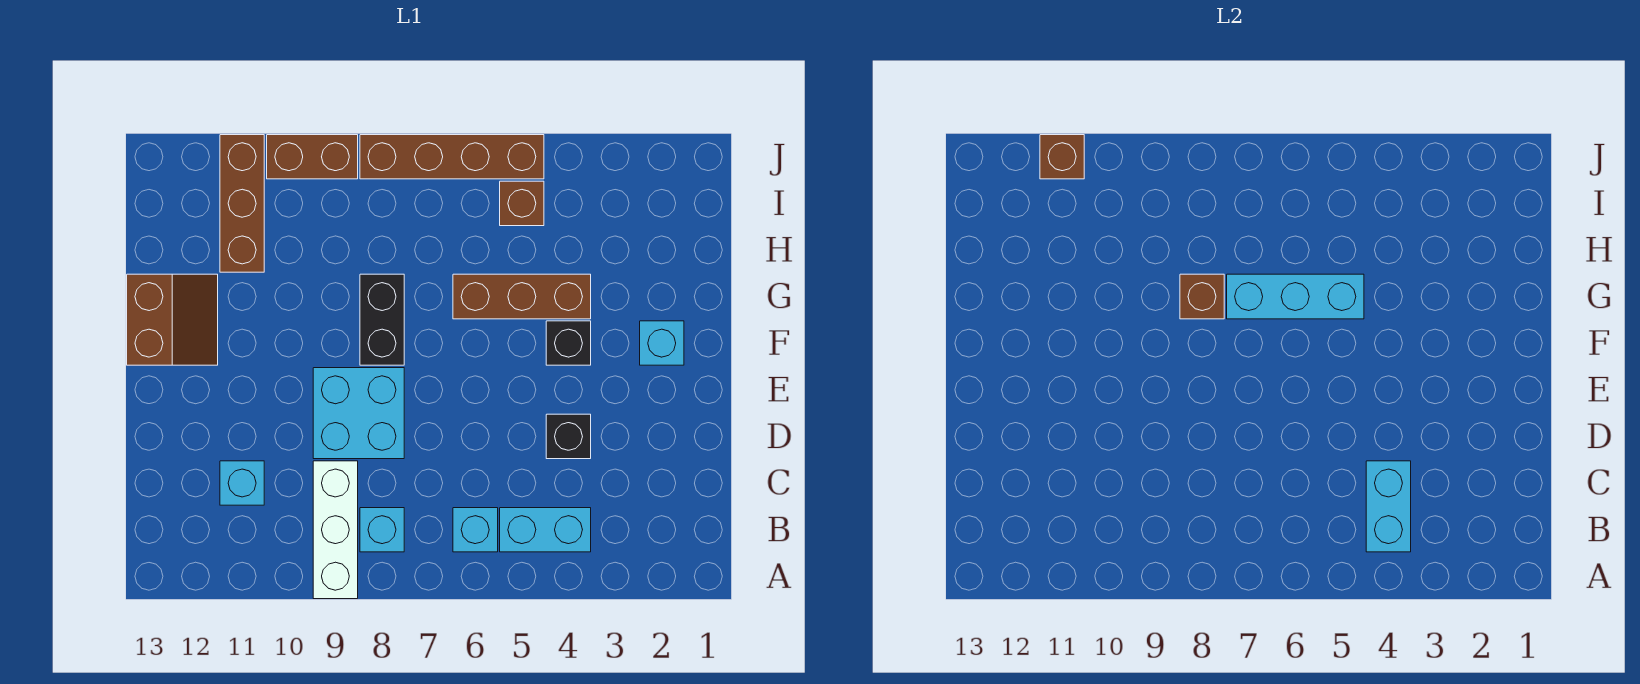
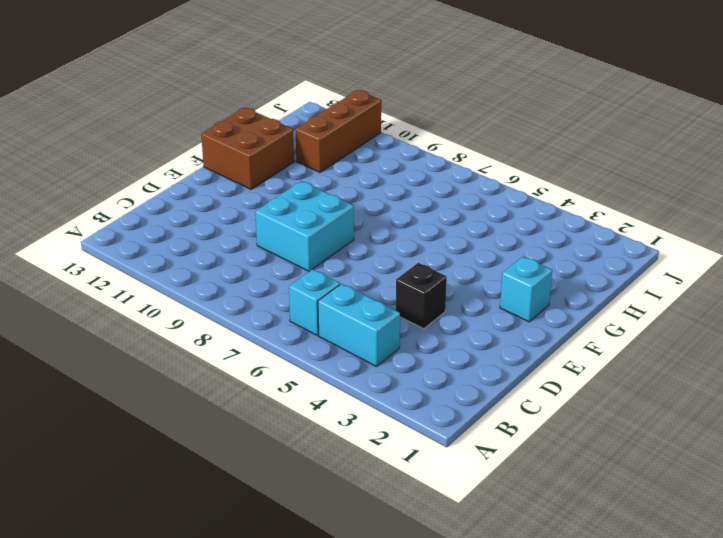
brown 2x2 brick [201,108,294,189] -> brown 2x2 slope [127,274,218,365]
none -> white 1x3 brick [313,461,358,599]
none -> cyan 1x1 brick [360,508,404,552]
none -> cyan 1x1 brick [220,461,264,505]

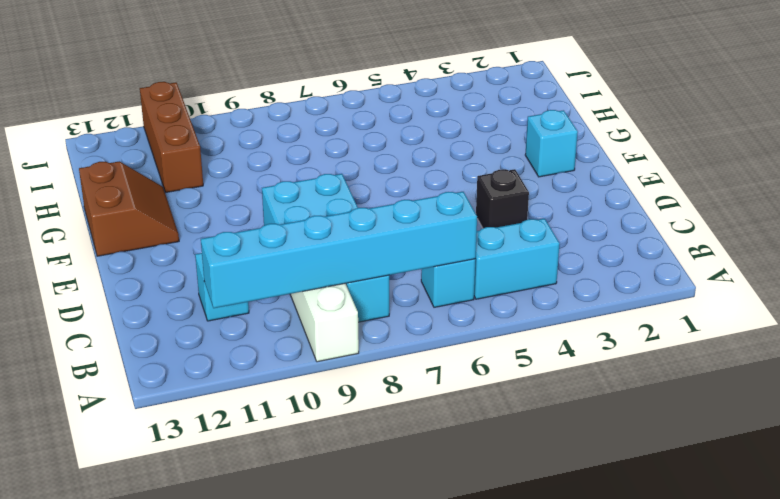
cyan 1x6 brick [201,192,477,308] -> none
none -> black 1x1 brick [546,321,591,365]
none -> black 1x2 brick [360,274,404,365]
none -> brown 1x3 brick [453,274,591,319]

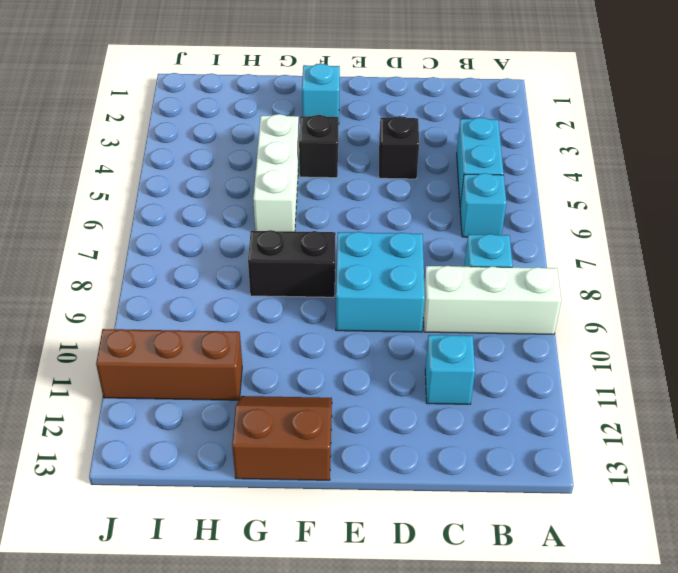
white 1x3 brick [253,114,299,231] -> brown 1x3 brick [453,274,591,319]
none -> brown 1x1 brick [500,181,544,226]
none -> brown 1x4 brick [360,135,544,179]
none -> brown 1x2 brick [267,135,358,179]

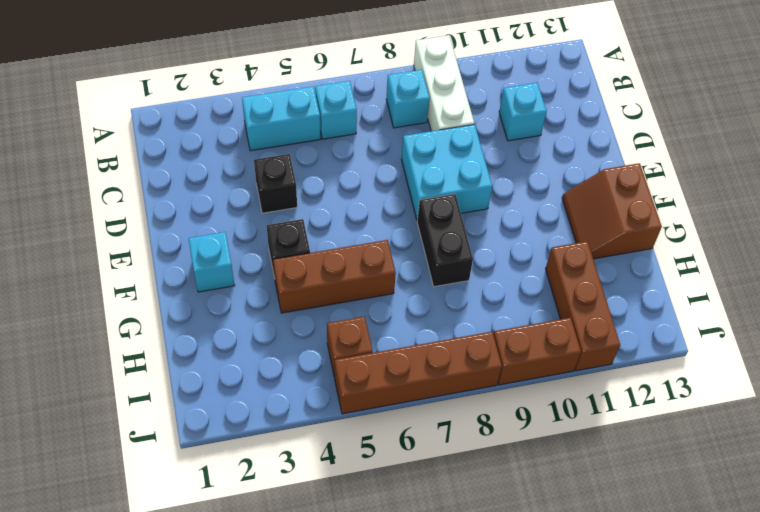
none -> cyan 1x2 brick [1366,461,1411,552]
none -> cyan 1x3 brick [1227,274,1364,319]
none -> brown 1x1 brick [1180,274,1224,319]

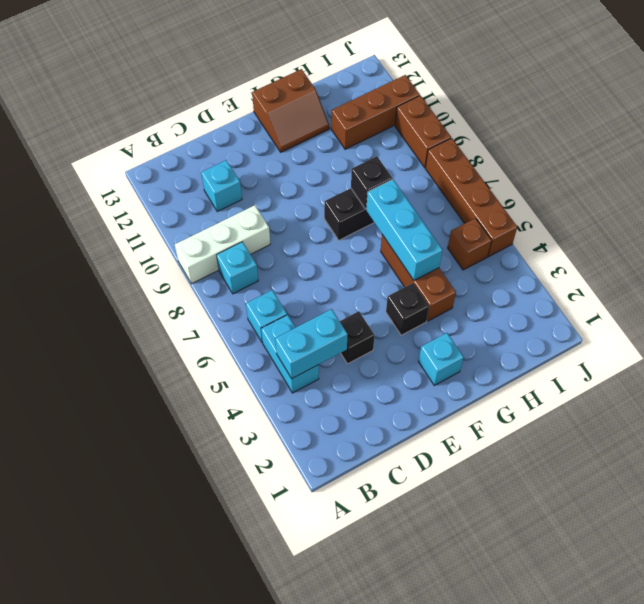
black 1x1 brick [351,156,392,209] -> brown 1x1 brick [1180,274,1224,319]
none -> cyan 2x2 brick [313,368,404,459]
none -> brown 1x1 brick [1040,135,1084,179]

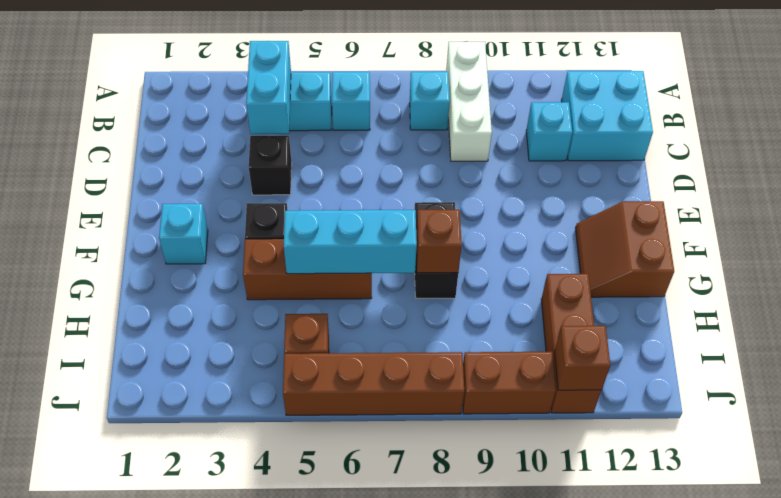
cyan 2x2 brick [561,71,653,161] -> cyan 2x2 brick moved to [313,368,404,459]

